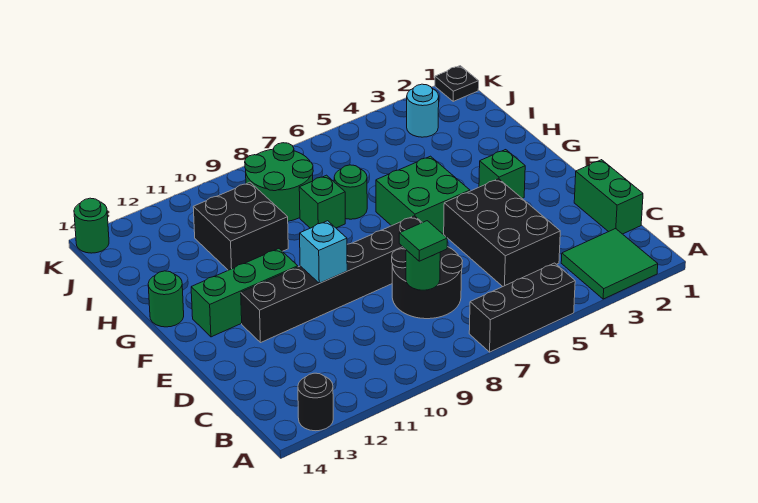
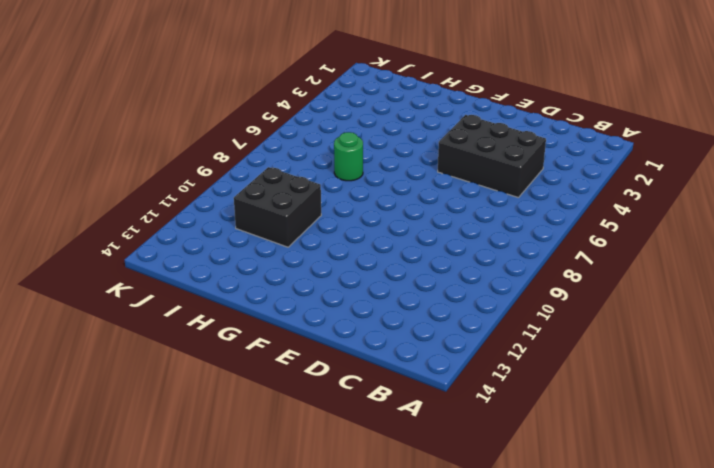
none -> green 2x2 tile [561,229,658,299]
none -> black 1x3 brick [469,263,575,352]
none -> black 1x1 round brick [298,373,333,431]

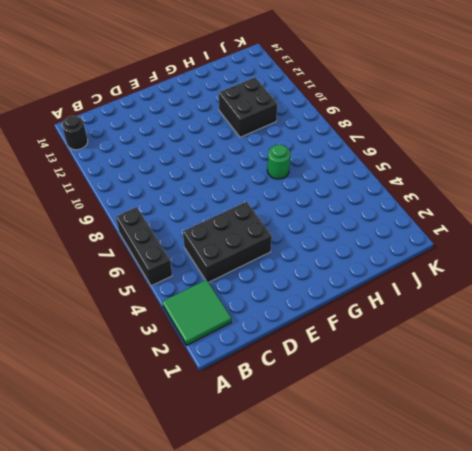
none -> green 1x2 brick [574,160,643,234]
none -> black 2x2 round brick [392,247,462,319]
none -> black 1x6 brick [241,216,422,342]

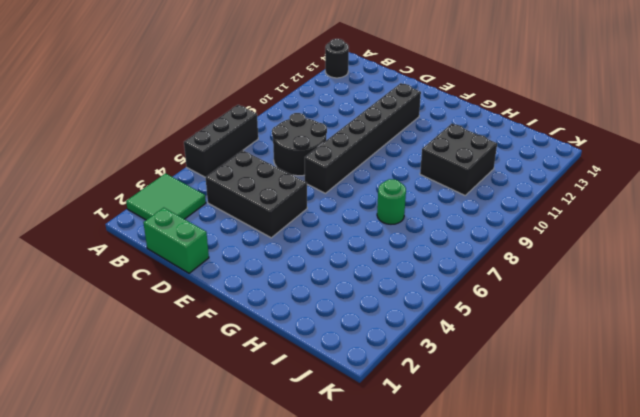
none -> green 1x1 brick [479,150,525,199]
none -> green 2x2 brick [376,156,470,234]
none -> green 1x3 brick [191,249,298,337]

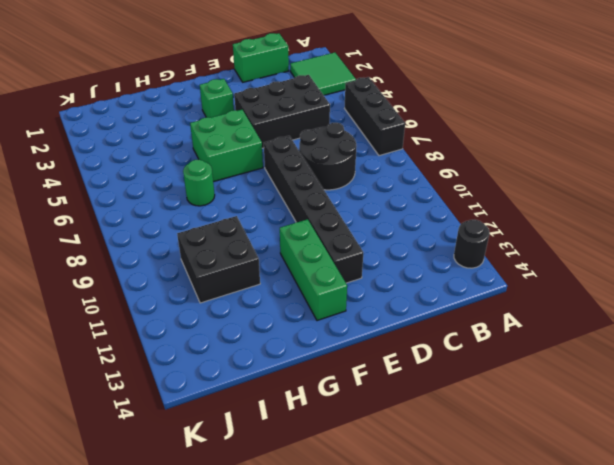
none -> green 1x1 round brick [148,271,184,327]
none -> green 1x1 brick [299,175,345,228]
none -> green 2x2 round brick [245,143,313,221]

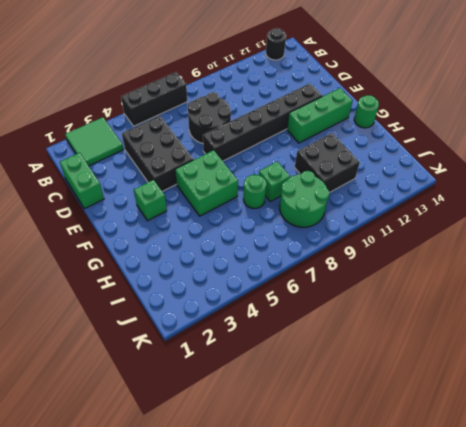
none -> cyan 1x1 round brick [407,84,439,137]
none -> black 1x1 plate [435,66,479,101]
none -> green 1x1 round brick [74,198,109,253]

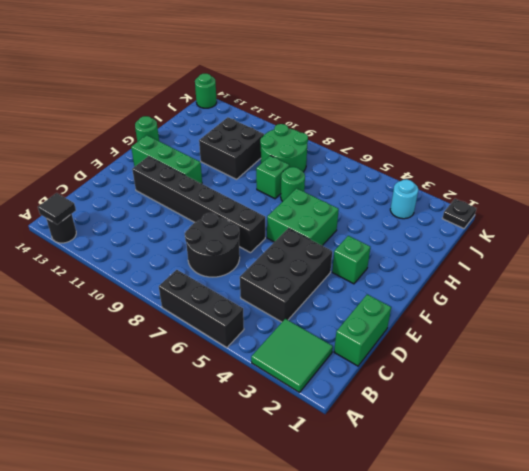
black 1x1 tile [38,193,76,224] -> none
none -> green 1x1 round brick [406,250,440,290]
none -> cyan 1x1 brick [300,221,347,283]
none -> green 1x1 tile [399,221,447,261]

